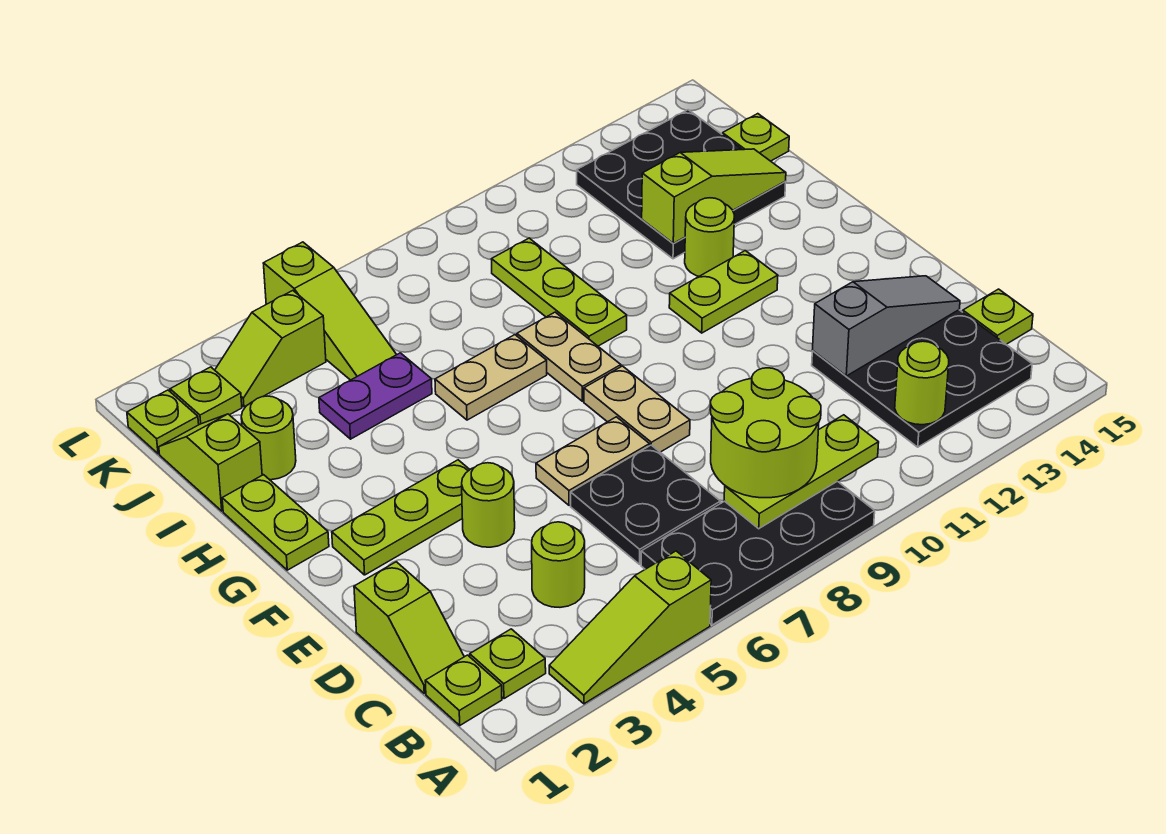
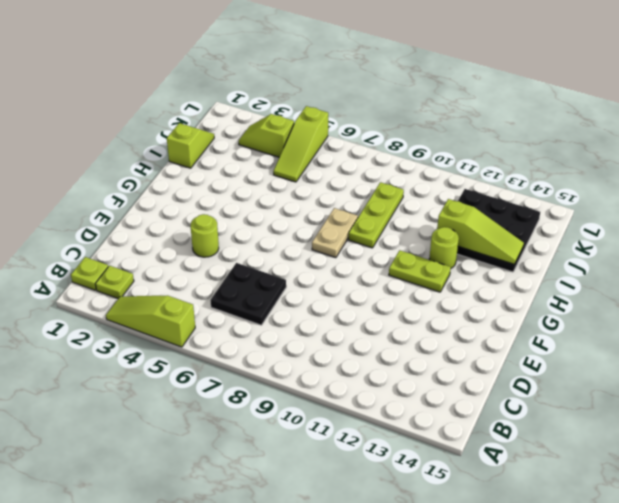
none -> black 2x4 plate [641,481,875,625]
none -> black 3x3 plate [812,310,1032,447]
none -> lime 1x2 slope [354,562,464,693]
none -> lime 1x1 round brick [532,522,585,607]

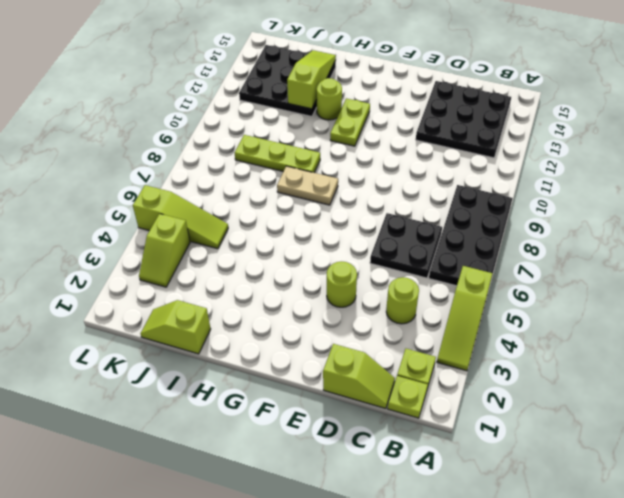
none -> lime 1x1 plate [963,289,1033,344]
none -> tan 1x2 plate [536,417,650,505]
none -> tan 1x2 plate [584,366,690,452]
none -> lime 1x3 plate [332,460,470,575]

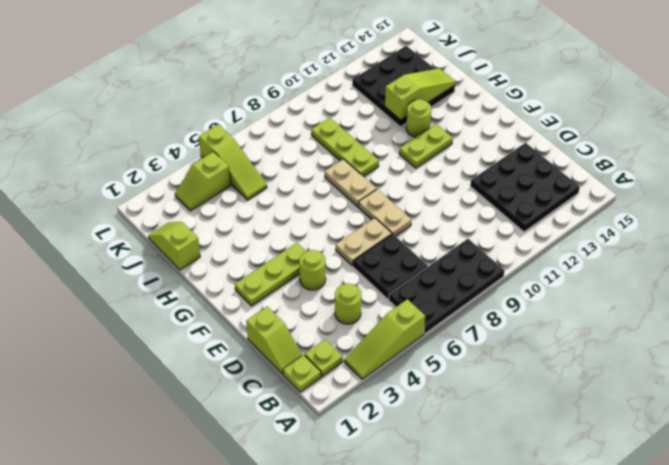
none -> lime 1x1 plate [963,289,1033,344]
none -> lime 1x2 plate [222,475,329,570]
none -> tan 1x2 plate [435,335,547,420]
none -> lime 1x1 round brick [241,396,296,480]

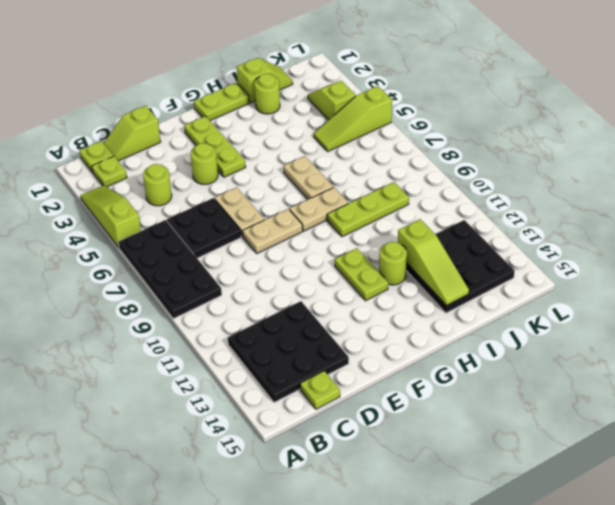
none -> purple 1x2 plate [319,353,432,439]
none -> lime 1x1 plate [723,114,789,161]
none -> lime 1x1 plate [127,390,199,454]
none -> lime 1x1 plate [170,367,242,425]

